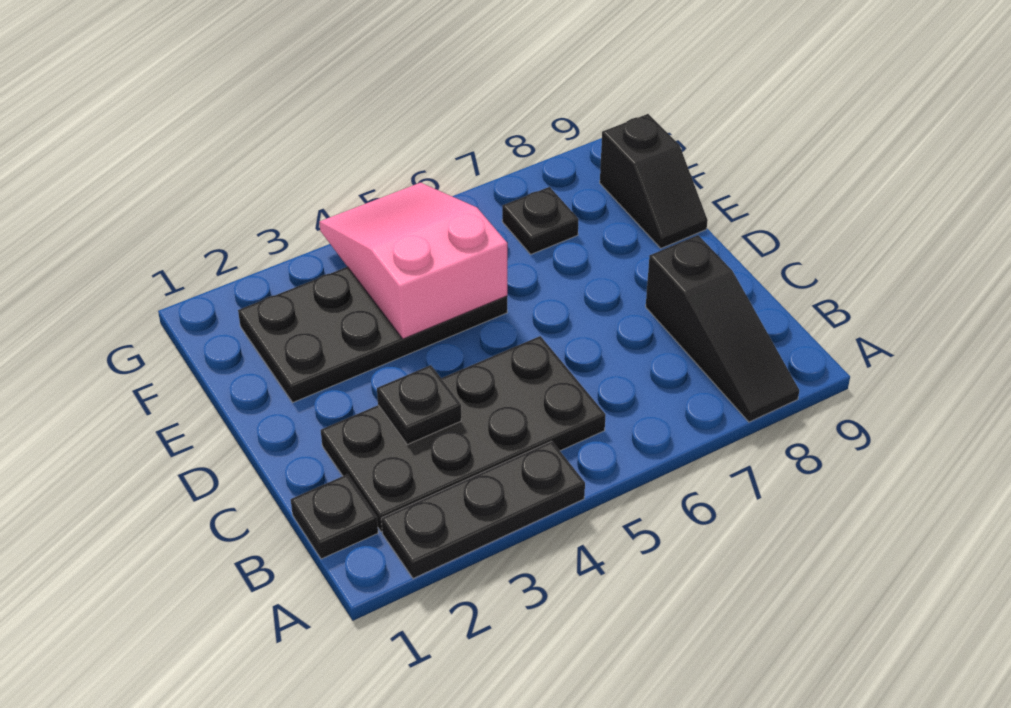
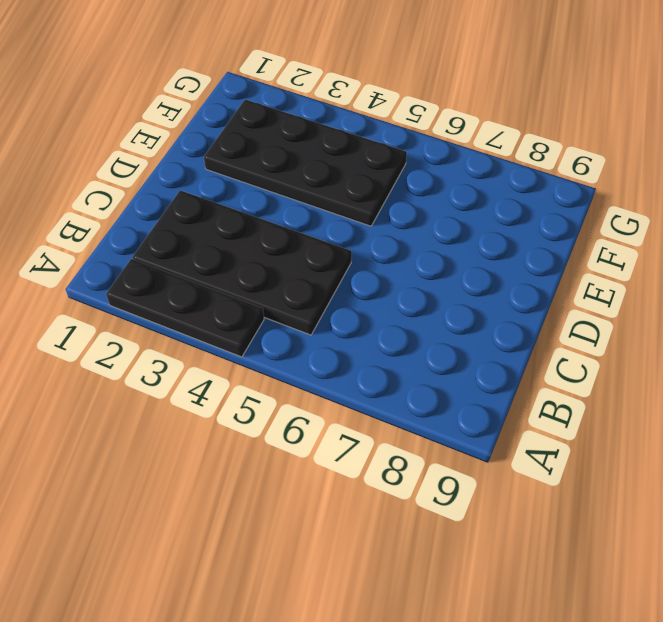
none -> black 1x3 slope [646,235,799,422]
none -> black 1x1 plate [291,474,378,559]

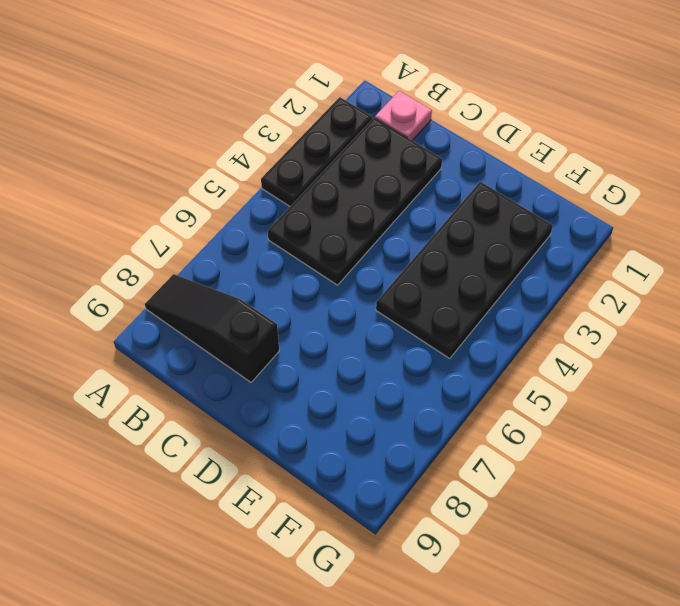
pink 1x1 plate [375,91,432,140] -> black 1x1 plate [291,474,378,559]
none -> black 1x2 slope [600,114,708,248]
none -> black 1x1 plate [502,187,579,254]

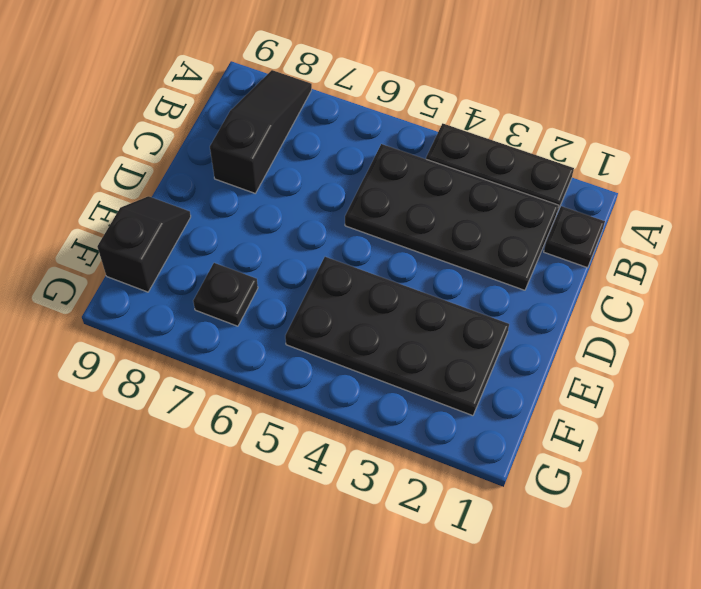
none -> black 1x1 plate [377,365,461,445]
none -> pink 2x3 slope [319,183,507,339]

